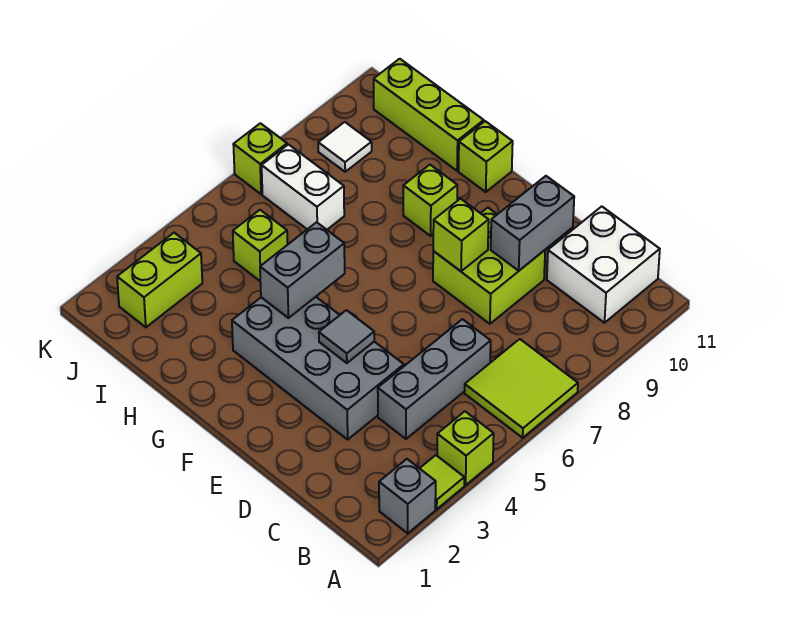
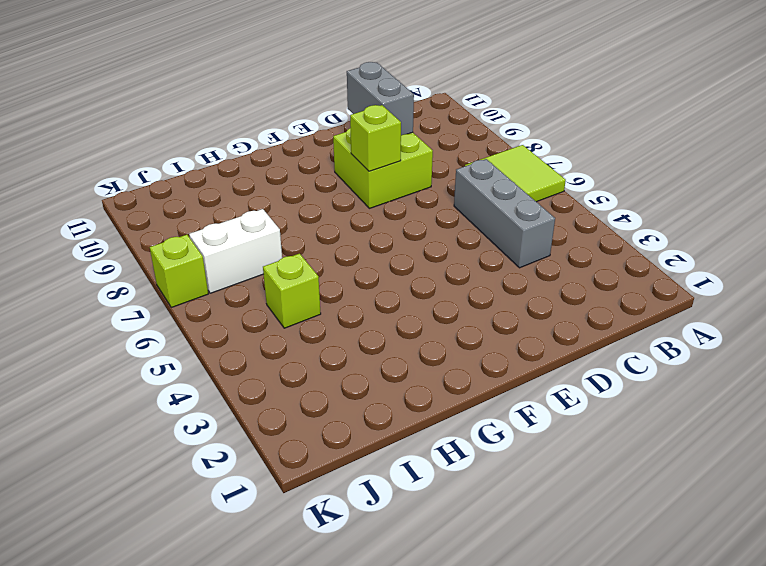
none -> grey 1x1 brick [379,459,436,533]
none -> lime 1x1 tile [420,455,464,509]
none -> lime 1x1 brick [437,411,494,485]

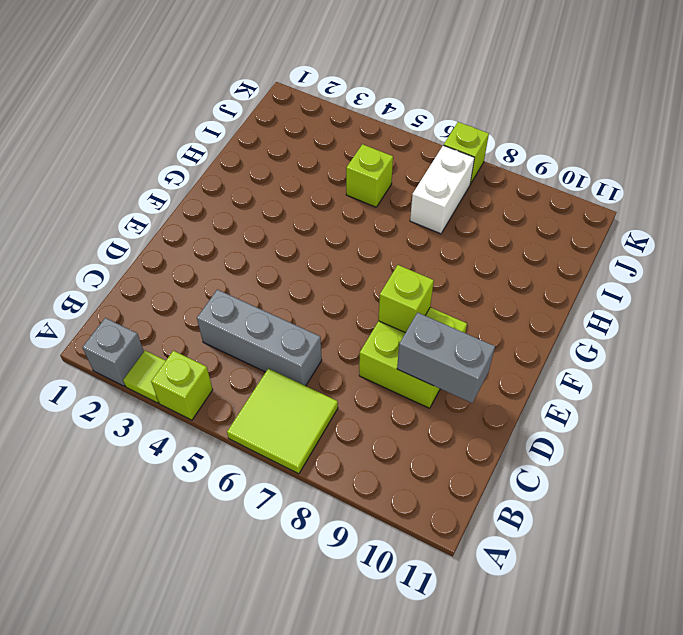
none -> white 2x2 brick [547,206,660,323]
none -> grey 2x4 brick [232,297,404,440]
none -> lime 1x1 brick [403,165,457,236]

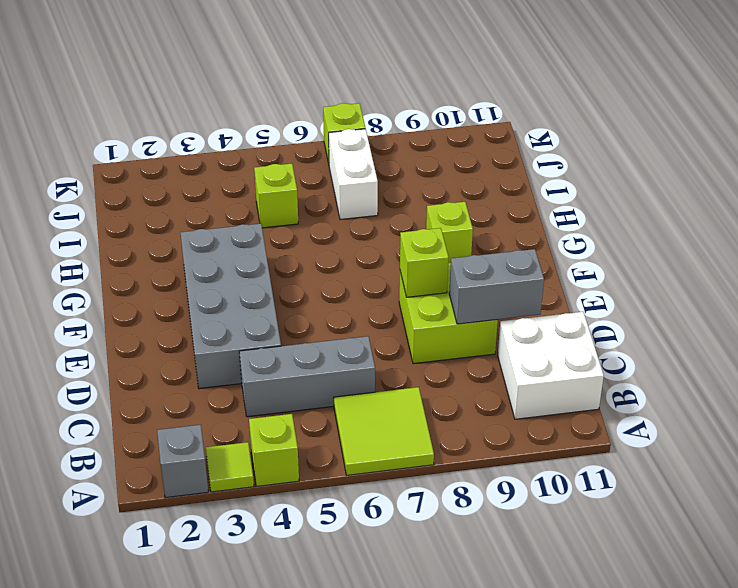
none -> lime 1x1 brick [459,121,513,192]
none -> lime 1x3 brick [374,59,484,171]
none -> lime 1x2 brick [117,233,202,327]

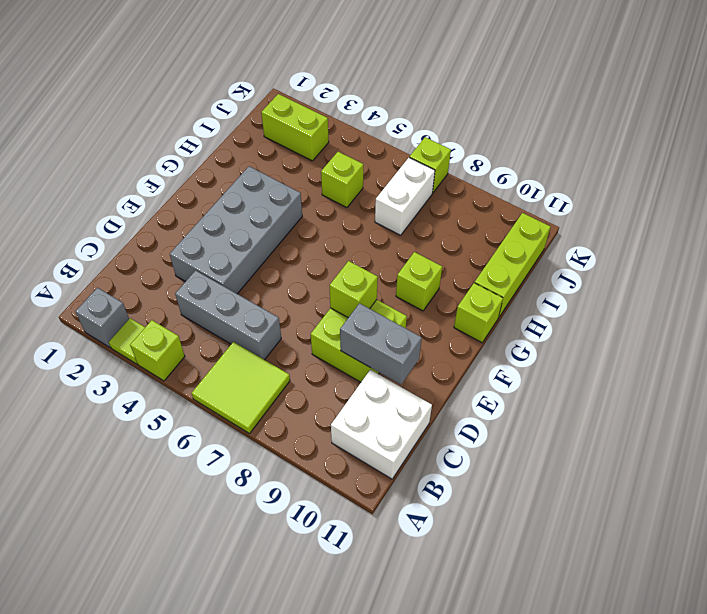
none -> white 1x1 tile [318,122,372,172]
none -> grey 1x1 tile [319,310,374,363]
none -> grey 1x2 brick [260,222,345,318]

